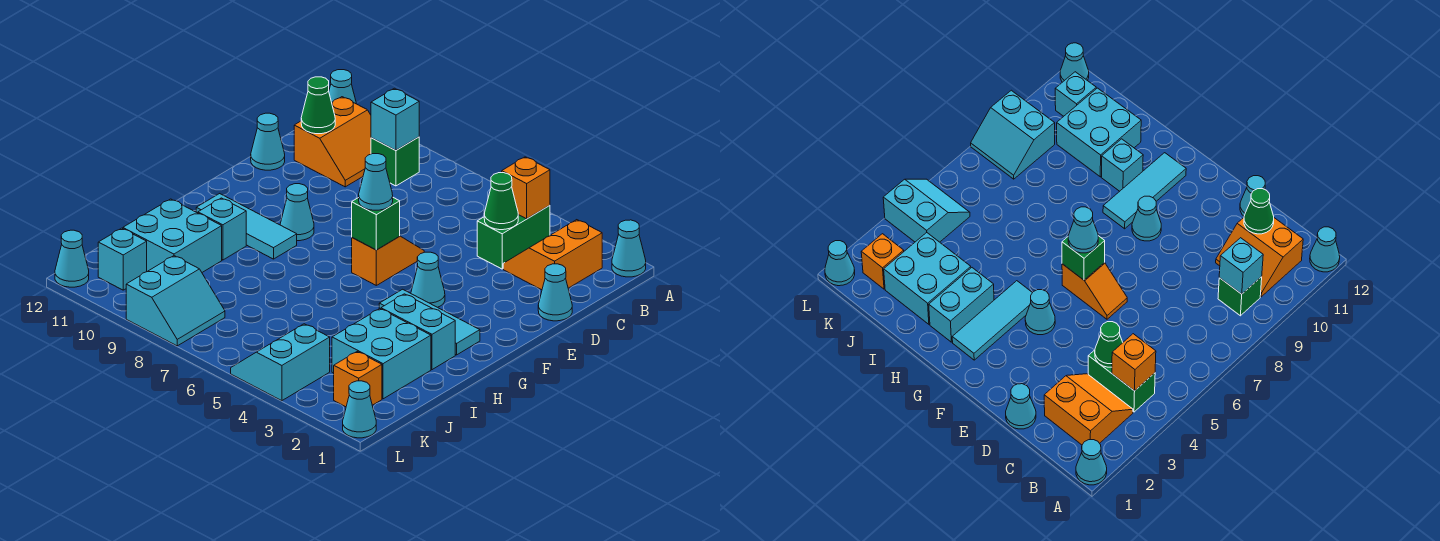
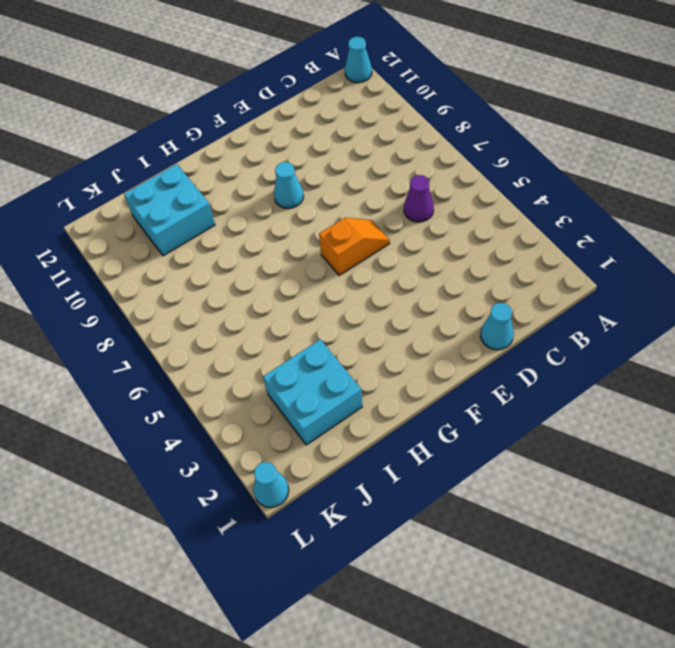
purple 1x1 cone [404,175,434,222] -> none
none -> cyan 1x1 cone [612,220,646,277]
none -> orange 2x2 slope [503,220,602,290]
none -> green 1x2 brick [477,205,550,269]

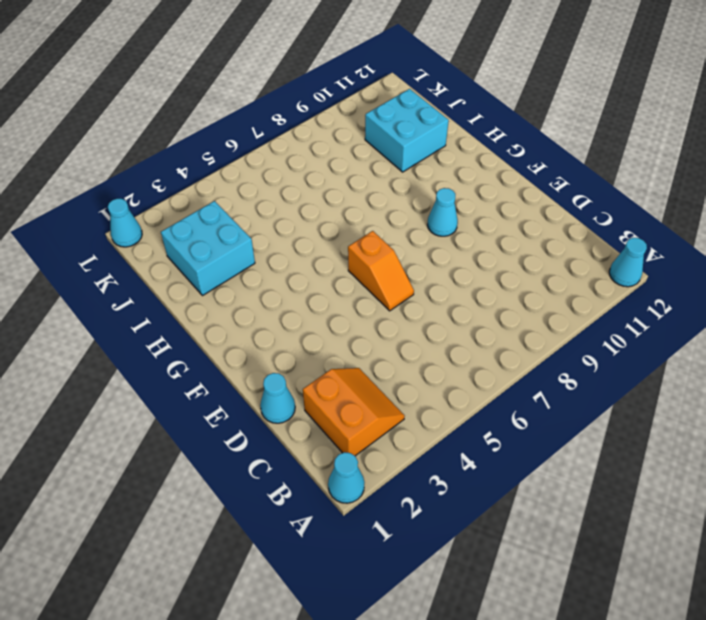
none -> green 1x2 brick [477,205,550,269]
none -> green 1x1 brick [371,137,419,186]
none -> orange 2x2 slope [294,97,371,187]

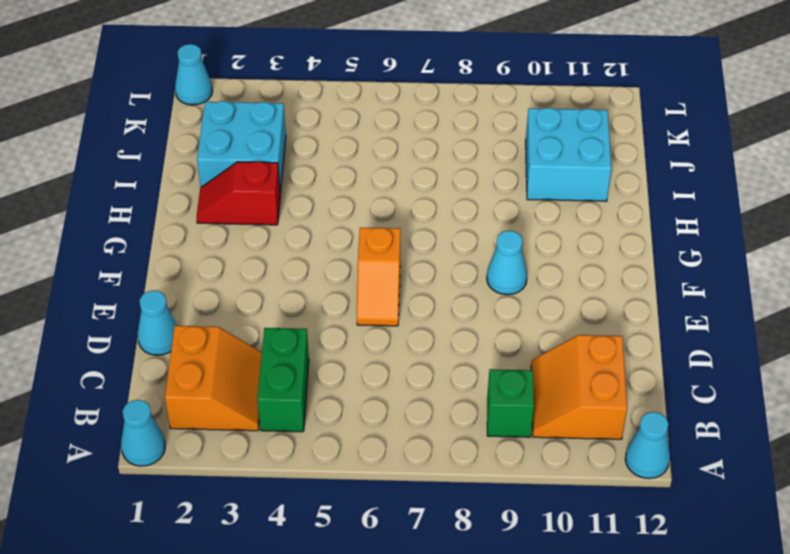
red 1x2 slope [196,162,280,225] -> cyan 1x2 brick [381,294,455,370]
none -> cyan 1x1 cone [251,113,285,170]
none -> cyan 1x1 cone [411,252,445,307]
none -> cyan 1x3 tile [379,289,480,355]

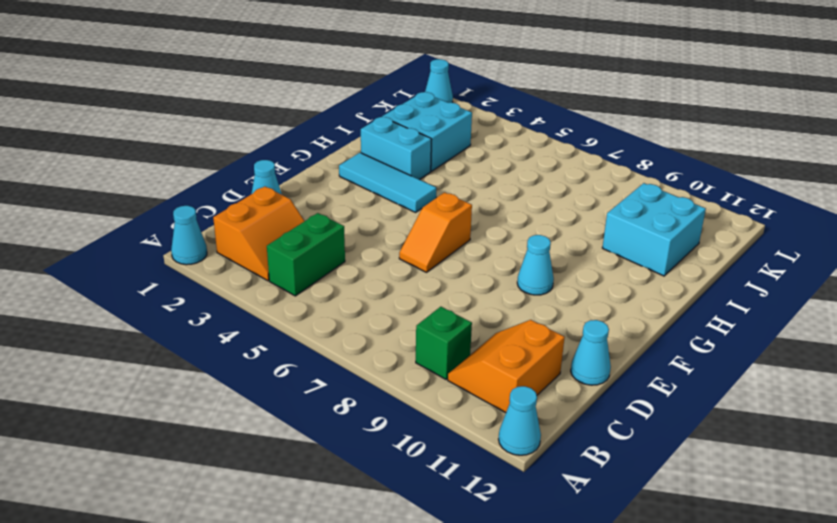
none -> cyan 1x1 cone [411,252,445,307]
none -> cyan 1x3 tile [196,194,297,259]
none -> cyan 1x1 brick [198,198,246,260]

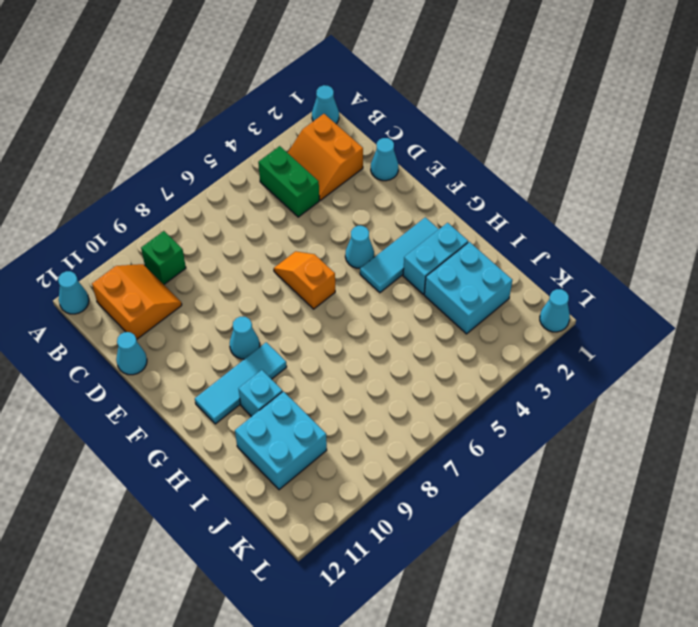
none -> orange 1x1 brick [334,352,382,407]
none -> cyan 2x2 slope [231,324,330,401]
none -> cyan 2x2 slope [126,256,225,346]

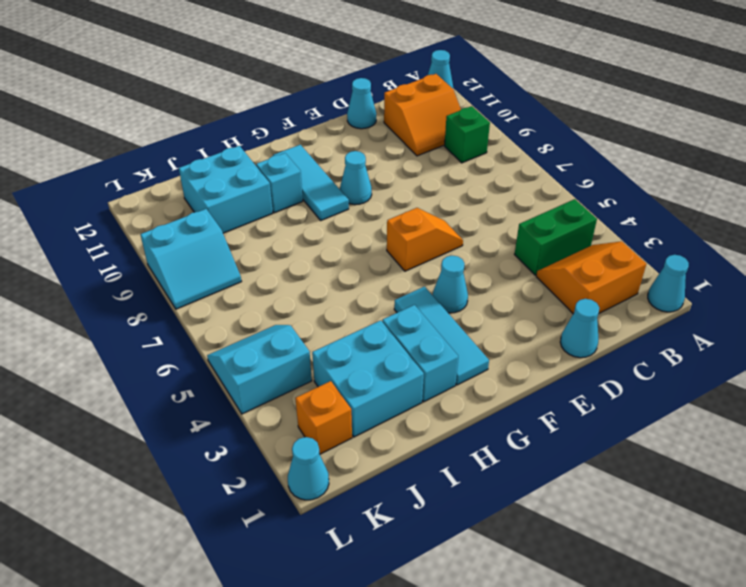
none -> cyan 1x1 brick [98,228,147,290]
none -> cyan 1x1 cone [55,230,89,287]
none -> orange 1x1 brick [502,157,550,219]

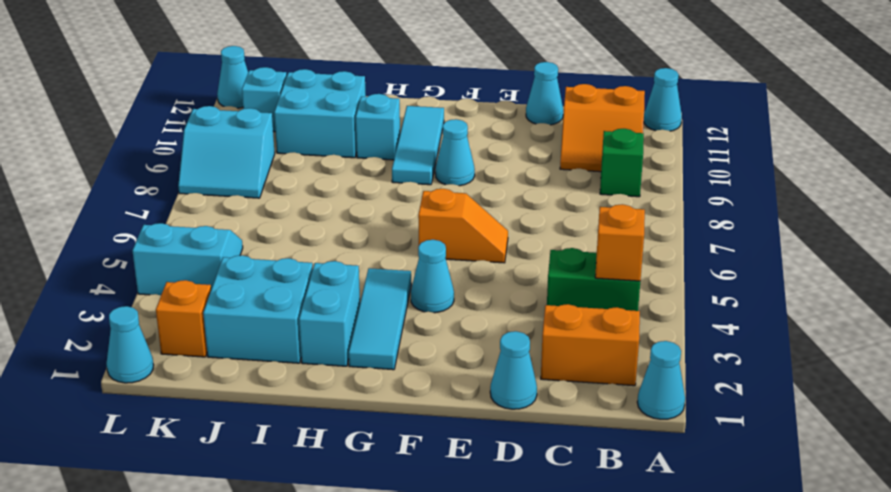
none -> cyan 1x1 brick [371,88,419,150]
none -> green 1x1 cone [484,173,518,230]
none -> green 1x1 cone [301,77,335,134]

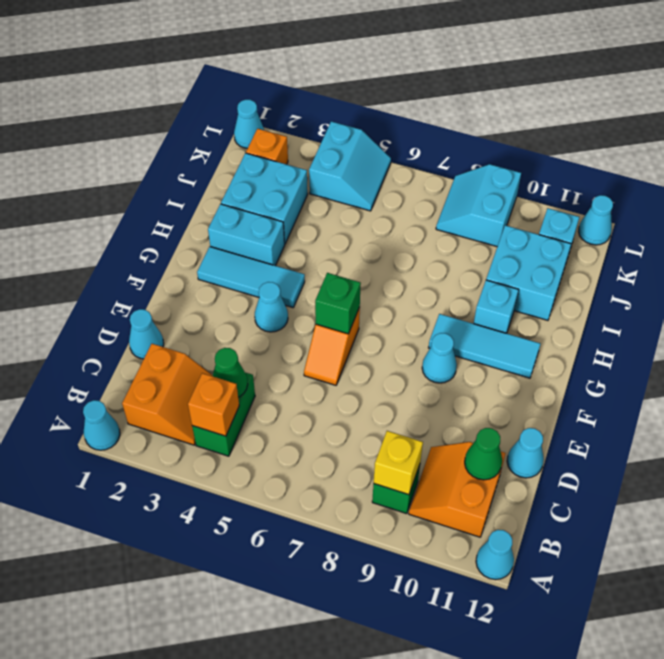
yellow 1x1 brick [374,431,423,495] -> cyan 1x1 brick [371,88,419,150]
none -> cyan 1x1 cone [359,154,393,210]

